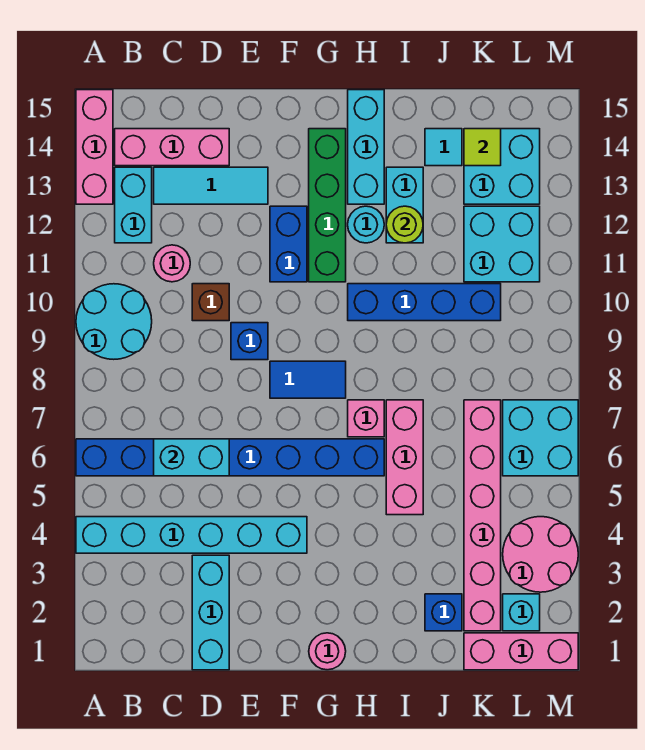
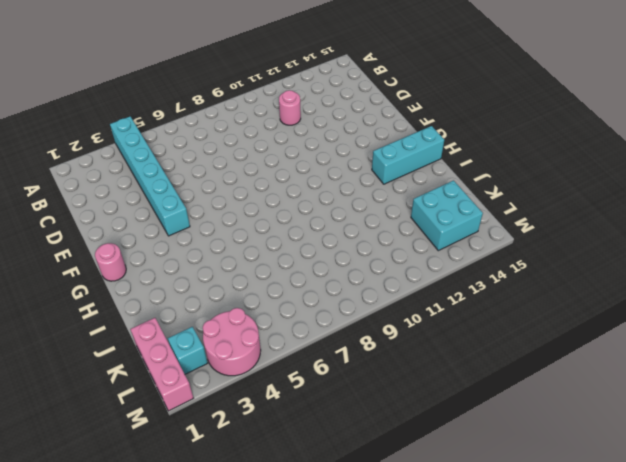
none -> blue 1x8 brick [76,439,384,476]
none -> cyan 2x2 round brick [76,284,152,359]
none -> pink 1x3 brick [76,90,113,204]
none -> cyan 1x2 brick [115,167,152,243]

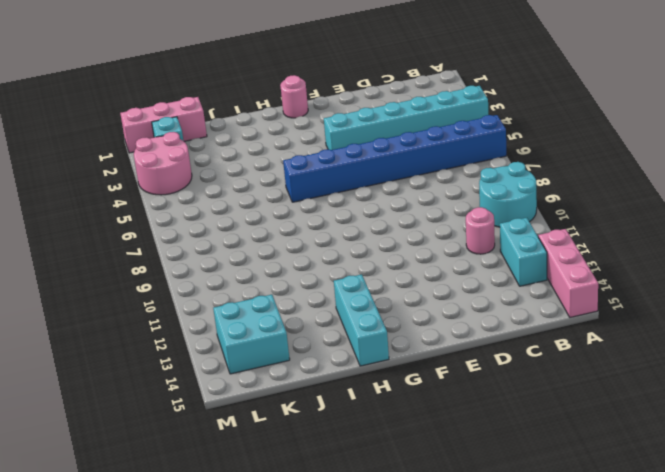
none -> pink 1x3 brick [115,129,229,166]
none -> cyan 1x3 tile [154,167,268,204]
none -> cyan 1x3 brick [192,555,229,670]
none -> brown 1x1 brick [192,284,229,321]

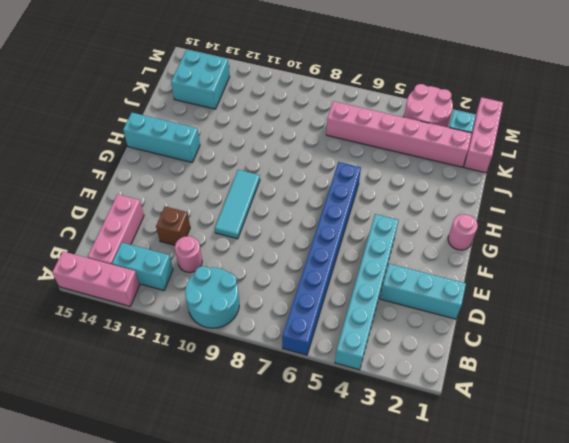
brown 1x1 brick [156,206,190,245] -> brown 1x1 brick moved to [192,284,229,321]
cyan 1x3 tile [215,170,260,239] -> cyan 1x3 tile moved to [154,167,268,204]
none -> blue 1x1 brick [231,323,268,360]
none -> blue 1x2 tile [270,361,346,398]
none -> blue 1x2 brick [270,206,307,282]
none -> green 1x4 brick [309,129,346,282]

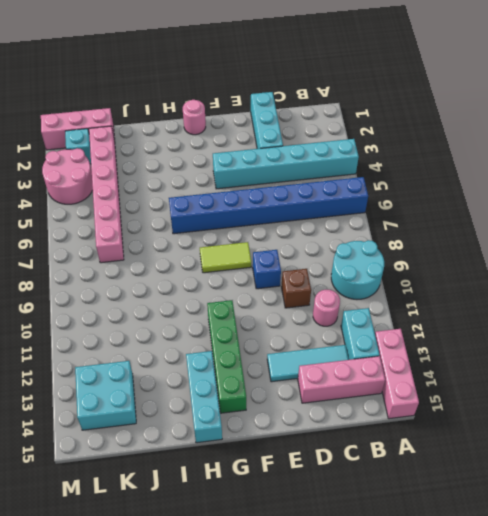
lime 1x2 tile [200,242,251,273] -> blue 1x2 tile [270,361,346,398]
none -> blue 1x2 brick [270,206,307,282]
none -> pink 1x1 brick [348,400,384,437]
none -> blue 1x4 brick [348,284,501,321]
none -> cyan 1x1 round brick [348,206,384,243]

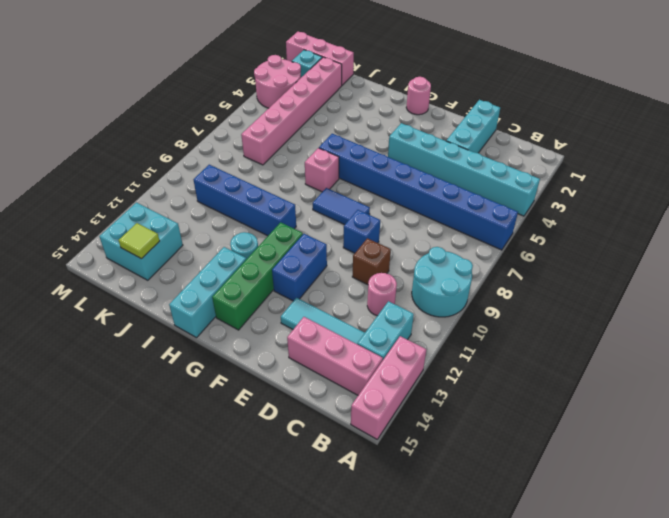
none -> pink 1x3 brick [386,400,423,515]
none -> cyan 1x2 brick [386,167,423,243]
none -> blue 1x1 brick [425,594,462,631]
none -> cyan 1x1 tile [425,129,462,166]

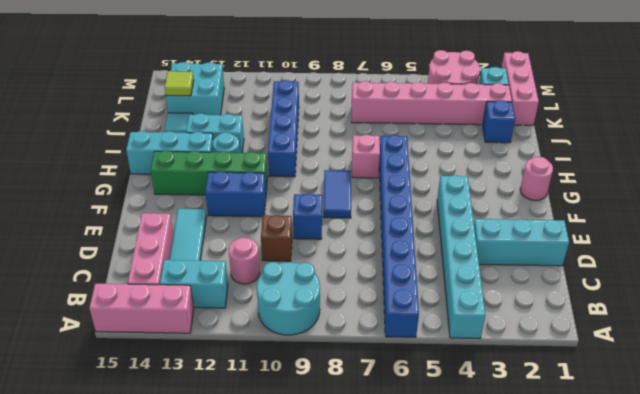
none -> pink 1x3 brick [386,400,423,515]
none -> cyan 2x2 brick [464,206,540,282]
none -> cyan 2x2 brick [503,400,578,476]
none -> cyan 1x2 brick [154,439,229,476]

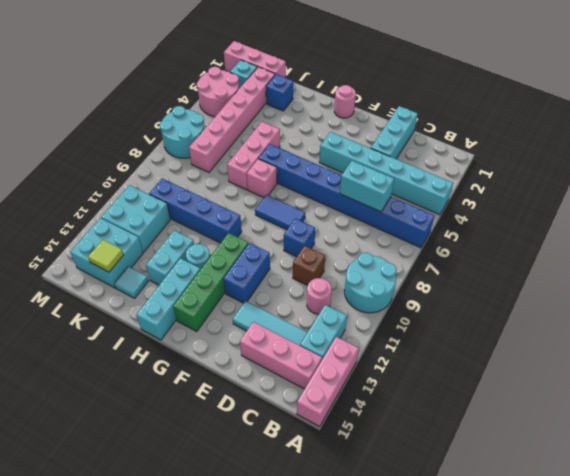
cyan 2x2 round brick [160,106,204,158] -> cyan 2x2 brick [503,400,578,476]
none -> lime 1x1 round brick [386,206,423,243]

